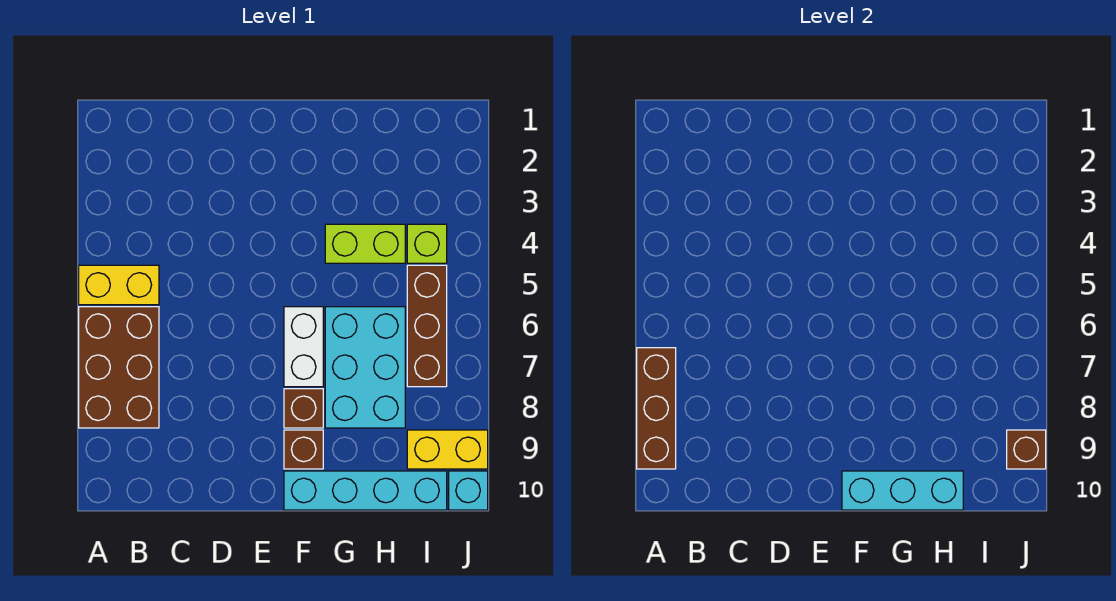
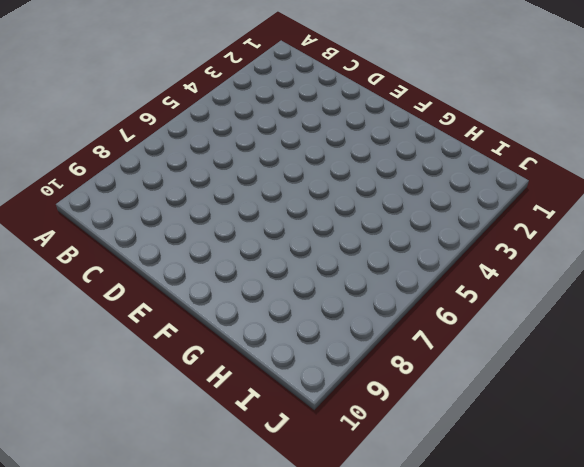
none -> yellow 1x2 brick [79,265,159,305]
none -> brown 2x3 brick [79,307,159,428]
none -> white 1x2 brick [284,307,323,387]

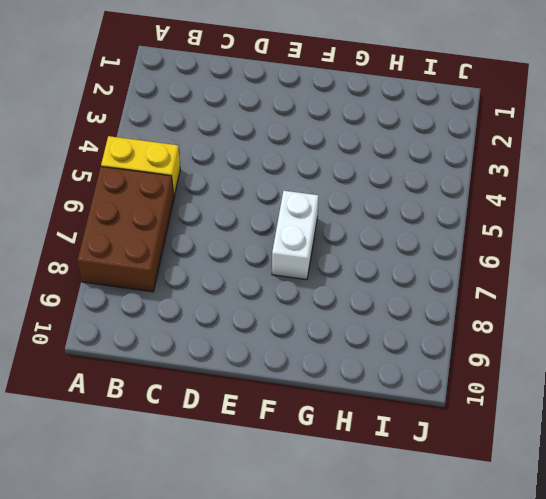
none -> brown 1x1 brick [284,389,323,428]
none -> brown 1x1 brick [284,430,323,469]
none -> cyan 1x4 brick [284,471,447,510]

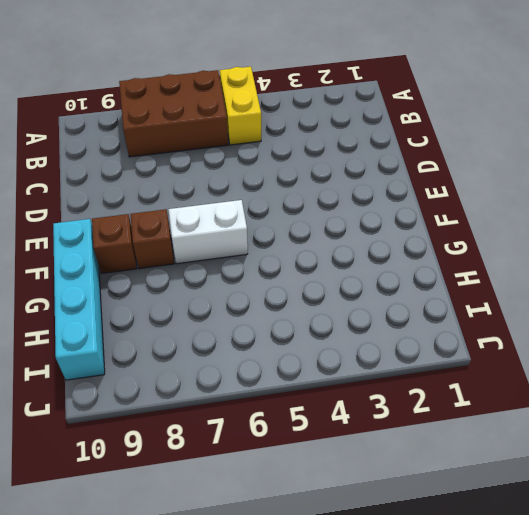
none -> lime 1x2 brick [325,224,405,263]
none -> cyan 2x3 brick [325,307,405,428]
none -> lime 1x1 brick [407,224,447,263]

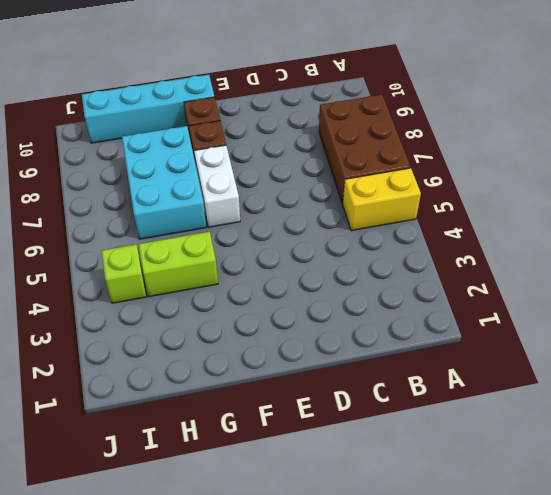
none -> brown 1x3 brick [407,265,447,387]
none -> yellow 1x2 brick [407,430,488,469]
none -> cyan 1x1 brick [449,471,488,510]

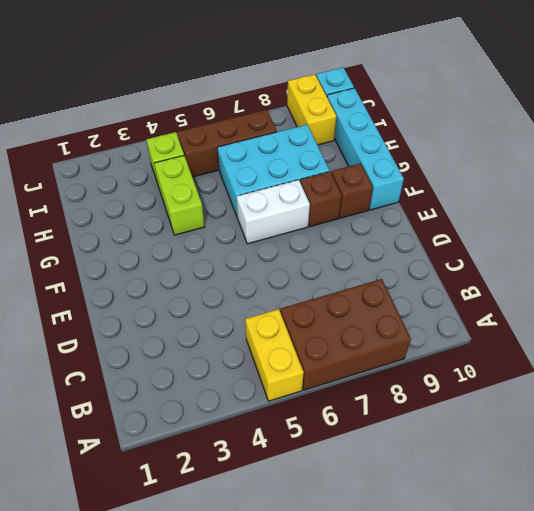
none -> brown 1x3 brick [637,348,676,469]
none -> cyan 1x3 brick [842,471,963,510]
none -> brown 1x1 brick [1007,430,1046,469]

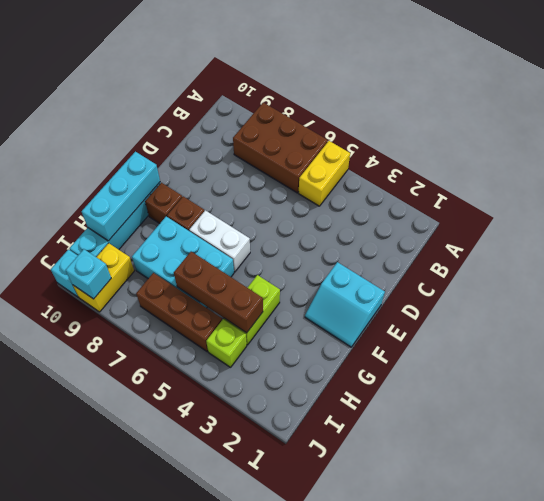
cyan 2x2 slope [305,262,385,347] -> none
brown 1x3 brick [174,252,263,333] -> brown 1x3 brick moved to [637,348,676,469]
cyan 1x1 brick [66,249,111,299] -> brown 1x1 brick [1007,430,1046,469]

